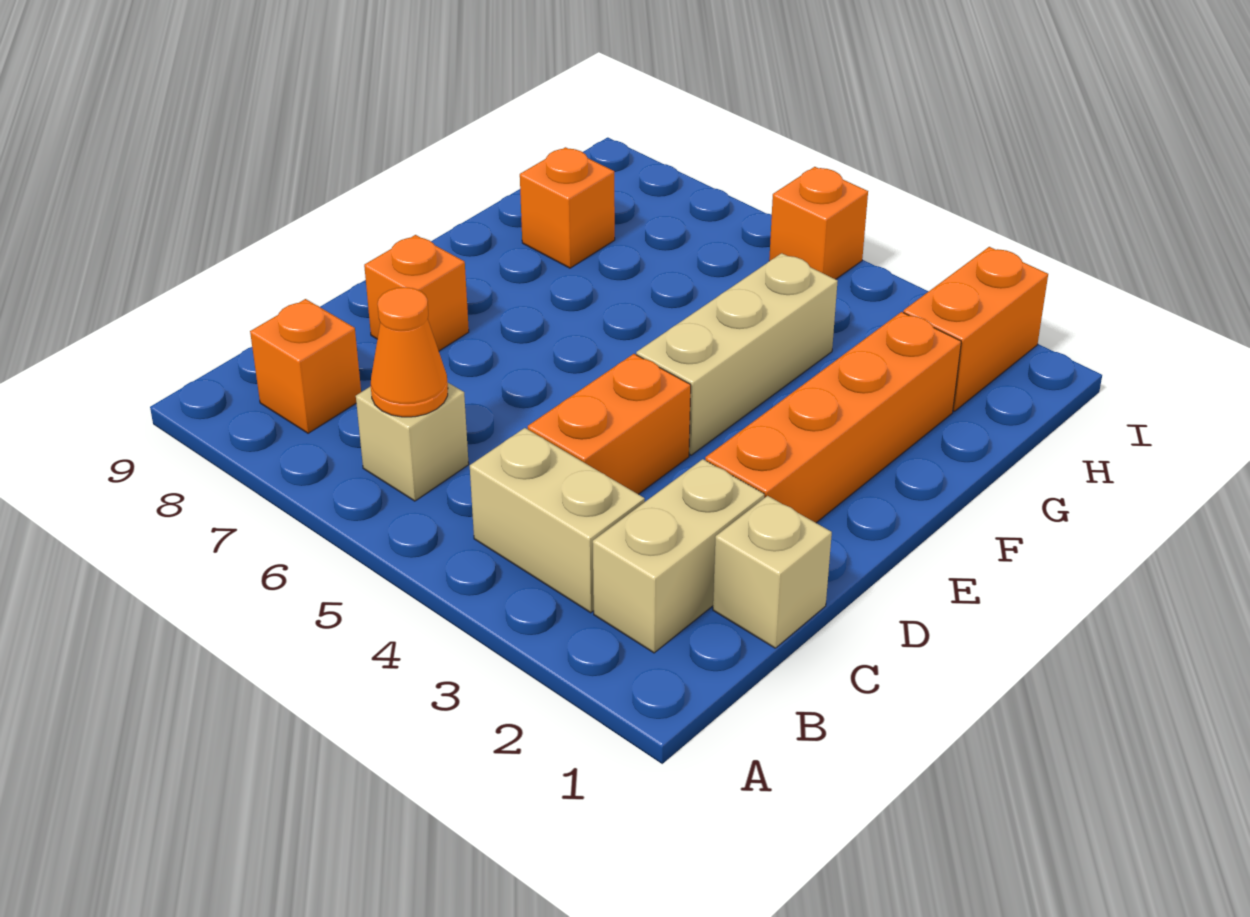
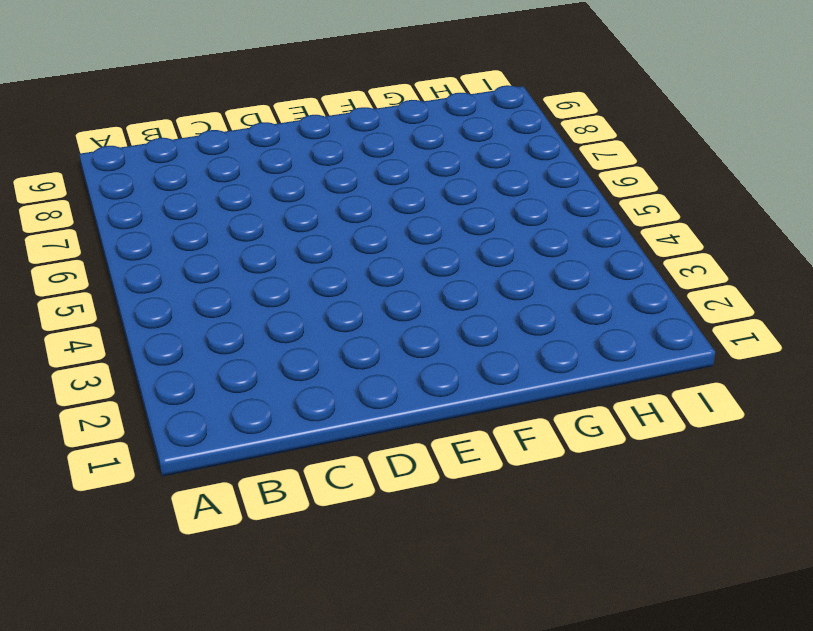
none -> tan 1x2 brick [593,459,764,653]
none -> tan 1x2 brick [470,428,645,613]
none -> tan 1x1 brick [356,382,469,501]

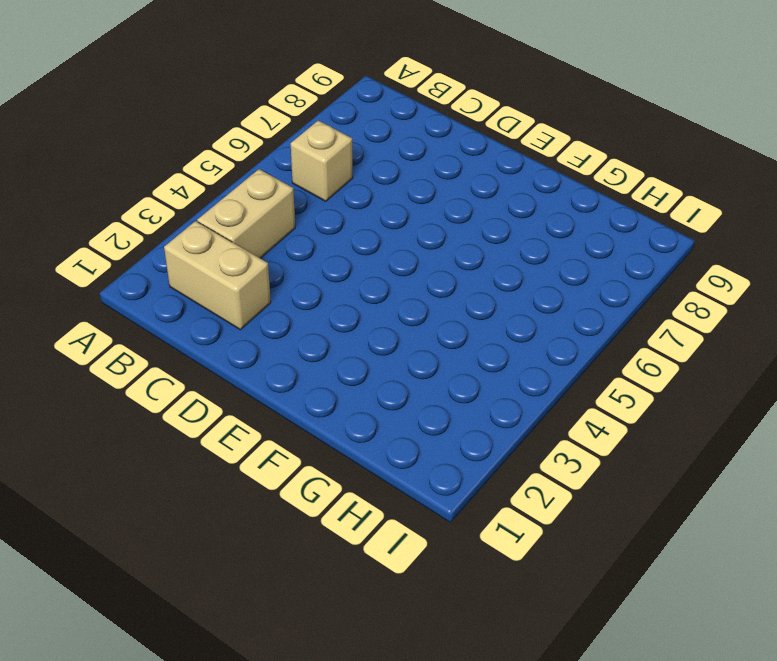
none -> orange 1x1 brick [250,299,361,433]
none -> tan 1x1 brick [713,496,832,648]
none -> orange 1x2 brick [528,354,691,494]

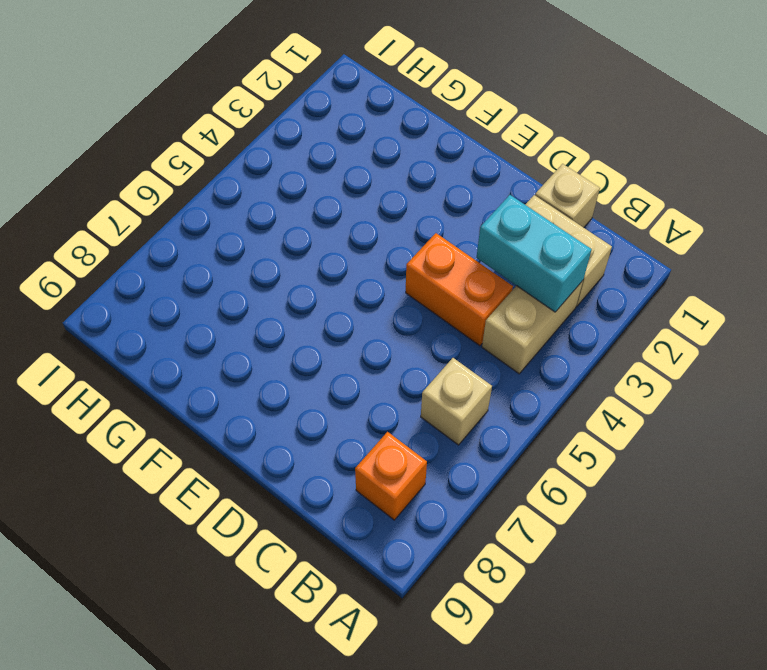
cyan 1x2 brick [476,195,592,312] -> none
none -> orange 1x4 brick [705,312,961,523]
none -> orange 1x1 brick [364,235,469,351]
none -> tan 1x3 brick [636,253,838,455]

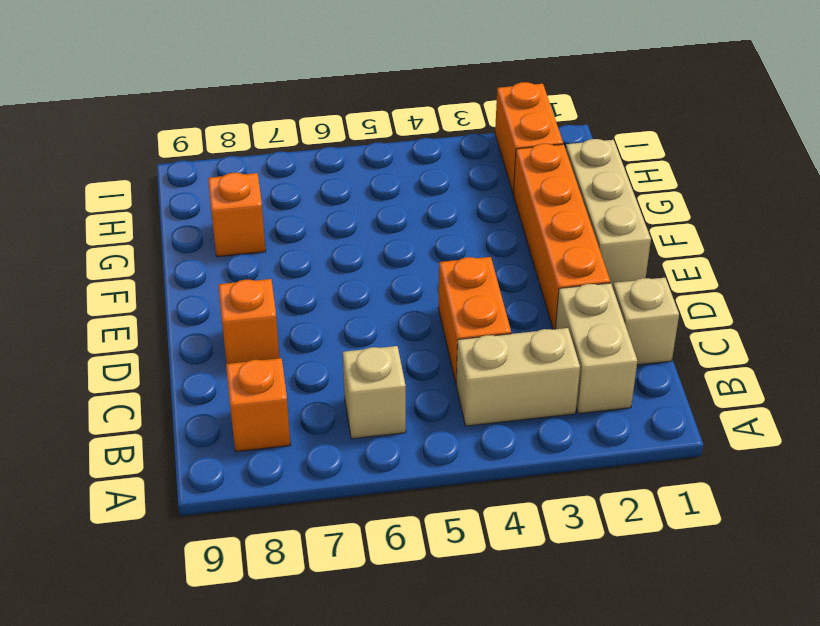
tan 1x3 brick [566,139,651,287] -> tan 1x3 brick moved to [636,253,838,455]
none -> orange 1x1 brick [769,167,868,279]
none -> orange 1x1 cone [371,287,448,417]

